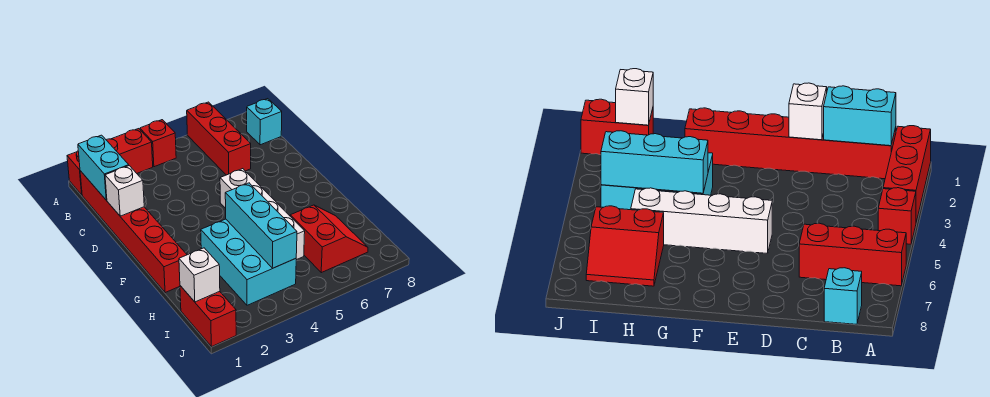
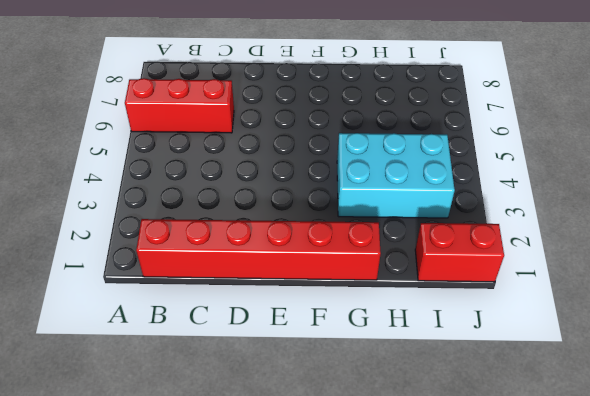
none -> red 1x3 brick [67,129,153,195]
none -> red 1x1 brick [140,120,176,167]
none -> cyan 1x1 brick [247,99,282,145]

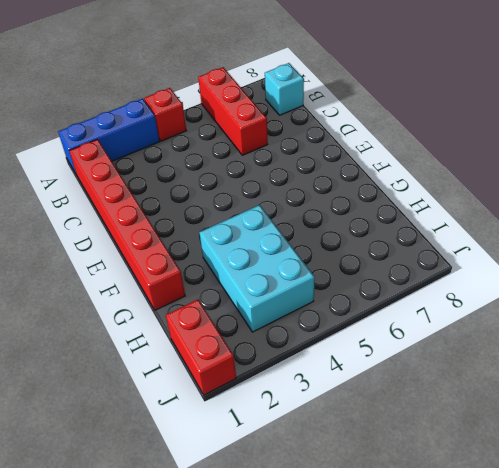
blue 1x3 brick [58,99,160,175] -> red 1x3 brick [67,129,153,195]
none -> white 1x4 brick [220,169,305,260]
none -> red 2x2 slope [290,205,368,273]
none -> cyan 1x2 brick [78,135,129,200]

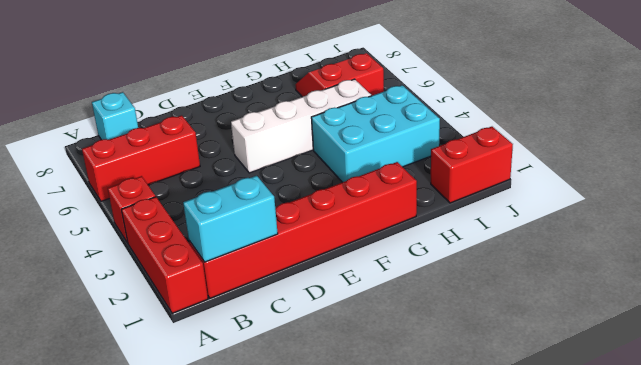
none -> white 1x1 brick [105,166,144,216]
none -> cyan 1x3 brick [225,183,297,268]
none -> white 1x1 brick [179,248,220,302]

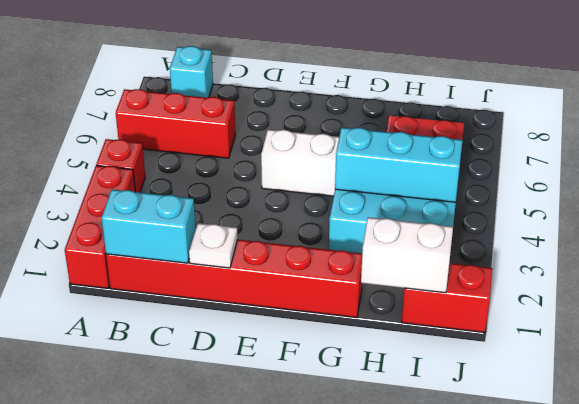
white 1x1 plate [189,223,238,268] -> white 1x1 brick [105,166,144,216]
white 1x2 brick [361,217,453,293] -> white 1x1 brick [179,248,220,302]

